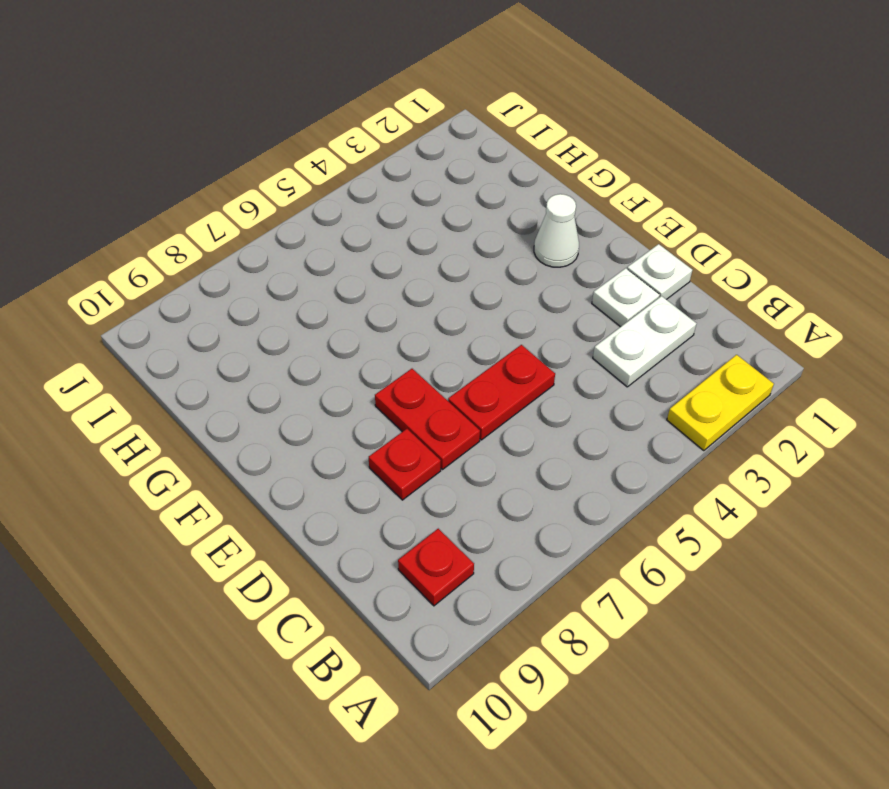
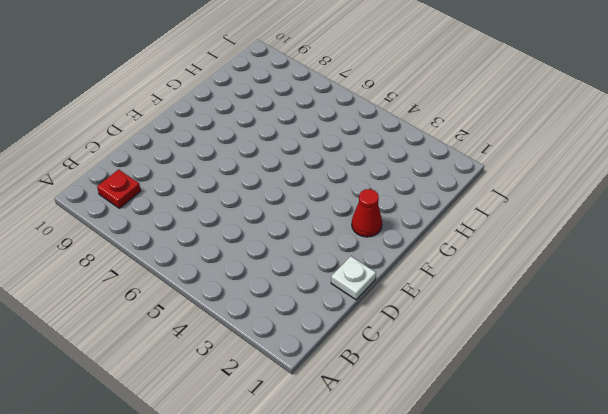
red 1x1 cone [352,189,382,237] -> white 1x1 cone [534,194,579,267]
none -> yellow 1x2 plate [667,355,774,451]
none -> white 1x2 plate [593,296,697,387]

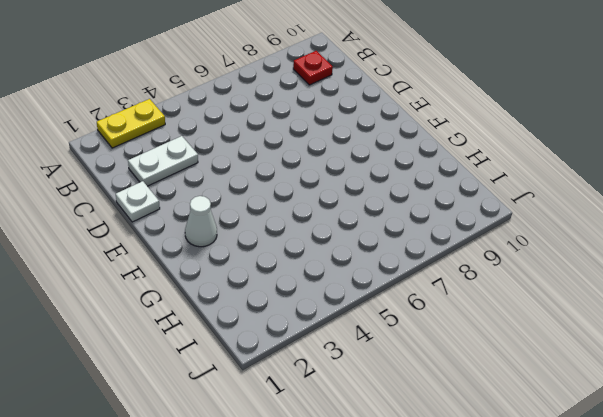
none -> white 1x1 plate [592,268,660,327]
none -> red 1x2 plate [448,345,555,440]

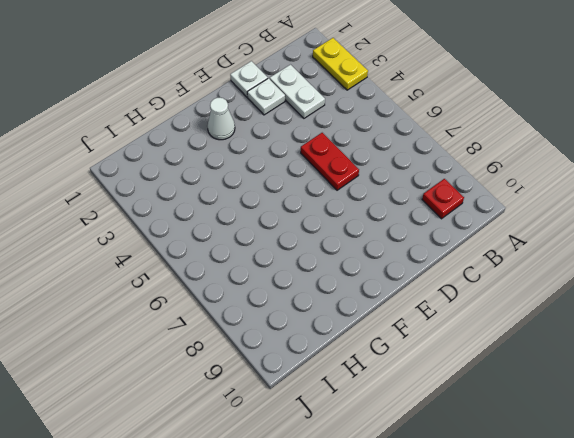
none -> red 1x2 plate [375,369,480,470]
none -> red 1x1 plate [369,429,441,500]

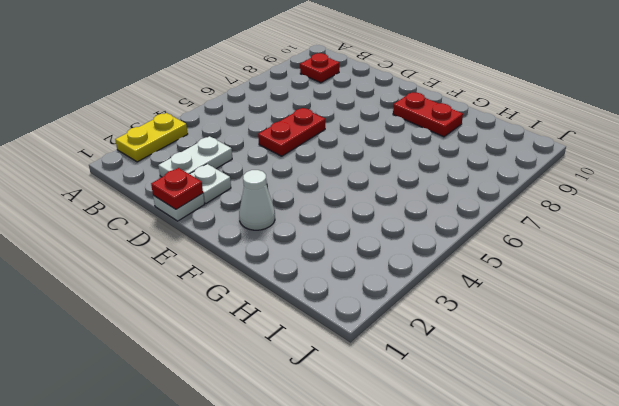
red 1x1 plate [151,168,203,209] -> red 1x1 plate moved to [369,429,441,500]
red 1x2 plate [393,93,463,137] -> red 1x2 plate moved to [375,369,480,470]

